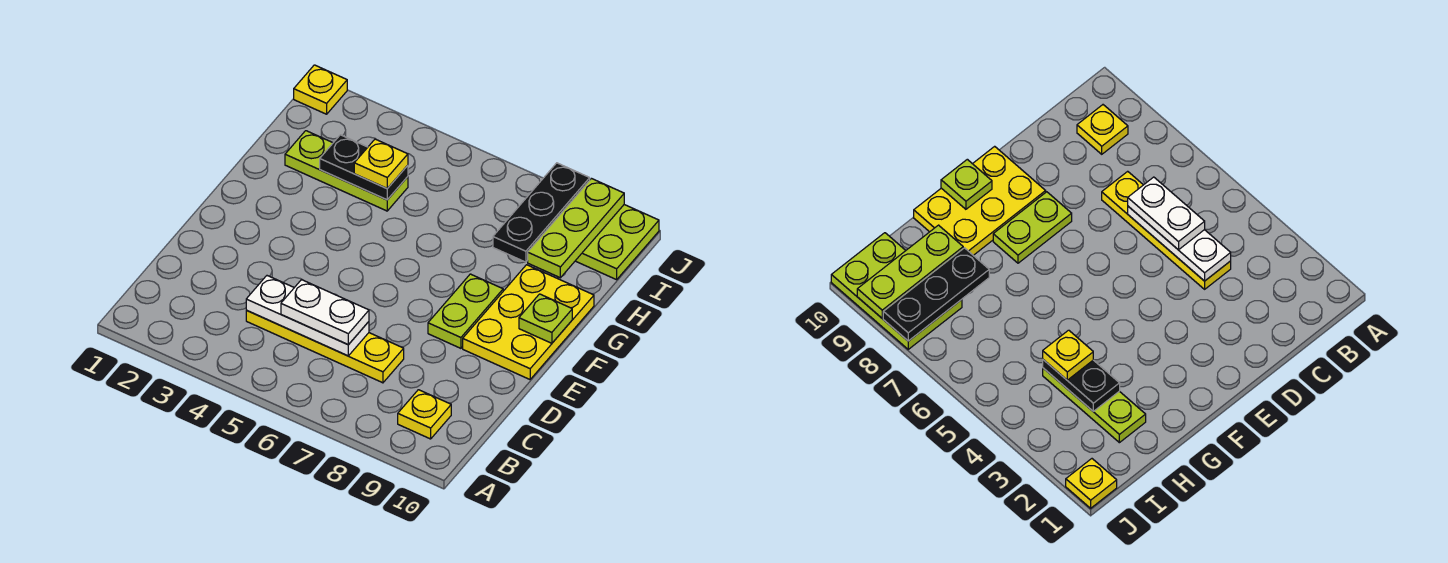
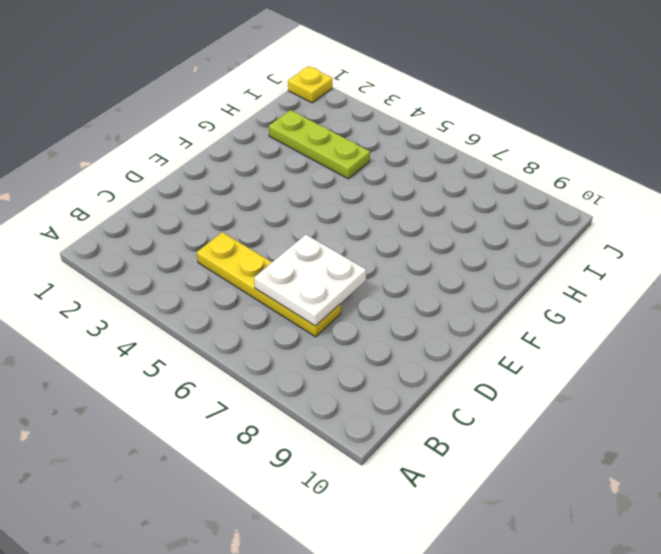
white 2x2 plate [254,235,366,326] -> white 1x3 plate [246,276,369,356]
none -> yellow 1x1 plate [398,390,451,439]
none -> lime 1x2 plate [428,274,503,348]
none -> yellow 2x3 plate [463,265,594,379]

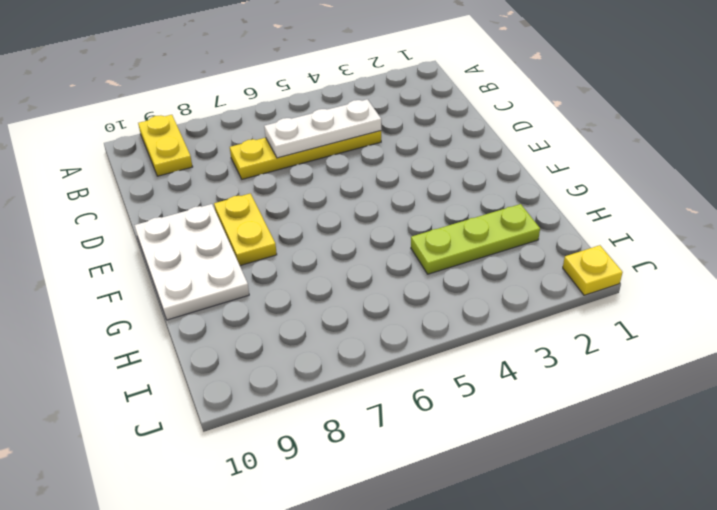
yellow 1x2 plate [138,115,193,176] -> yellow 1x1 plate [398,390,451,439]
yellow 1x2 plate [214,193,277,266] -> lime 1x2 plate [428,274,503,348]
white 2x3 plate [134,204,249,320] -> yellow 2x3 plate [463,265,594,379]
none -> lime 2x3 plate [576,205,659,280]
none -> lime 1x1 plate [519,294,572,343]
none -> black 1x2 plate [320,135,408,200]

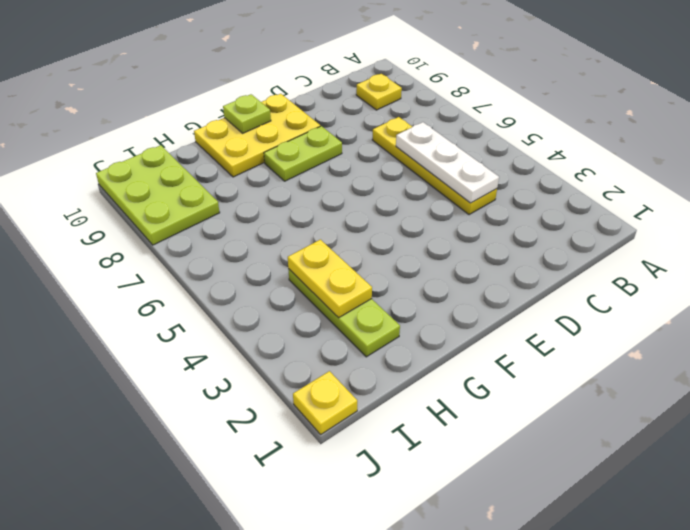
yellow 1x2 plate [288,239,372,318] -> black 1x2 plate [320,135,408,200]
none -> black 1x3 plate [493,163,590,262]
none -> lime 1x3 plate [527,179,624,278]
none -> white 1x2 plate [281,280,369,345]

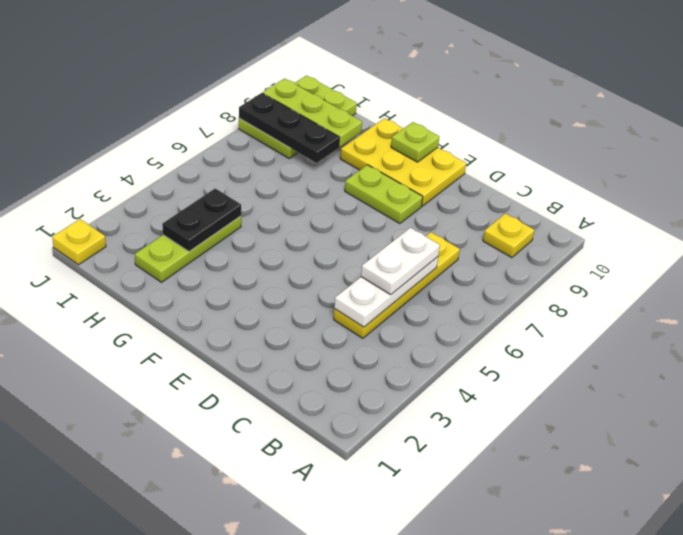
none -> yellow 1x1 plate [354,139,408,188]

